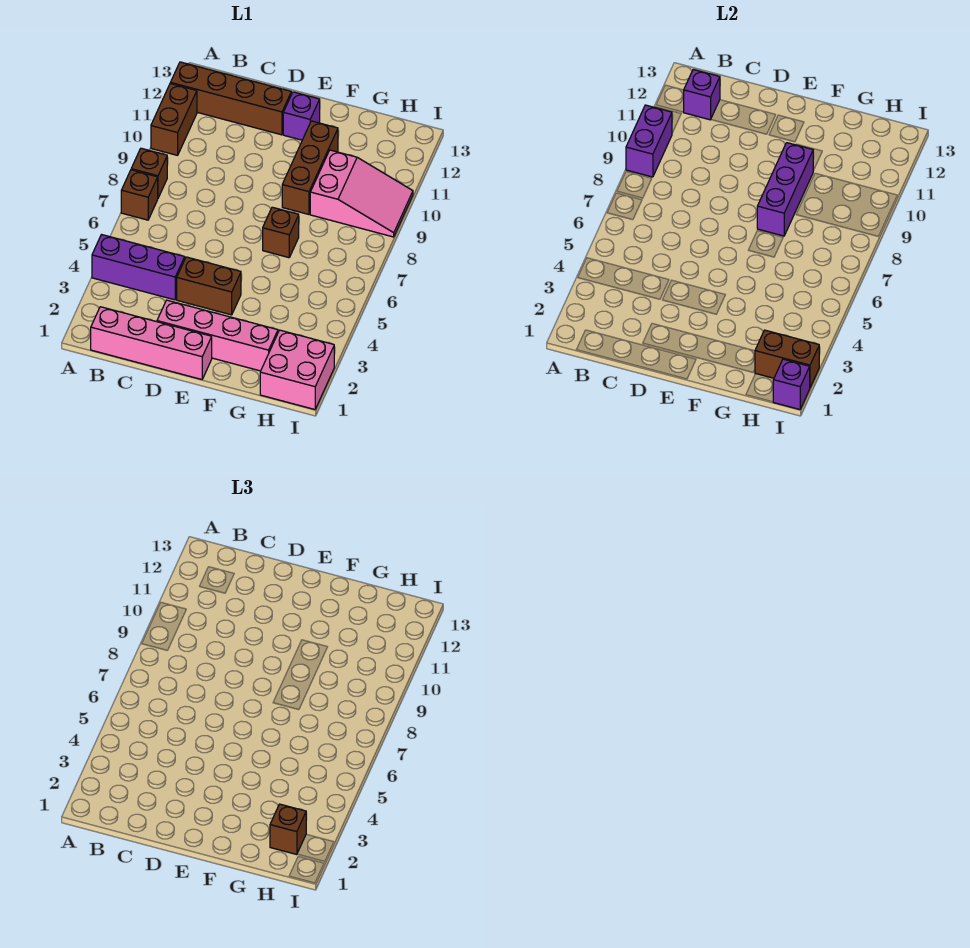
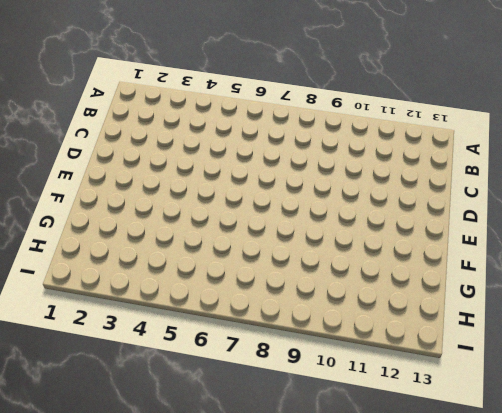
none -> purple 1x3 brick [92,235,185,300]
none -> brown 1x1 brick [121,170,158,220]
none -> brown 1x1 brick [131,148,167,198]

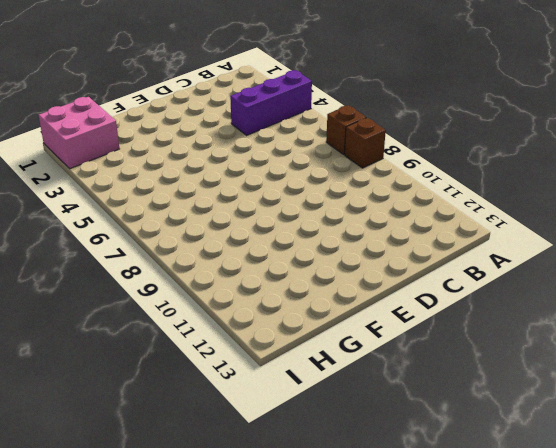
none -> brown 1x2 brick [151,84,197,155]
none -> brown 1x4 brick [170,62,291,135]
none -> pink 1x4 brick [91,307,212,379]

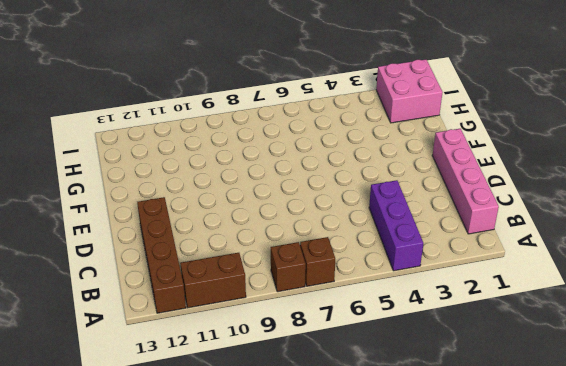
none -> pink 1x4 brick [157,300,278,371]
none -> brown 1x2 brick [177,257,241,315]
none -> purple 1x1 brick [283,92,320,140]

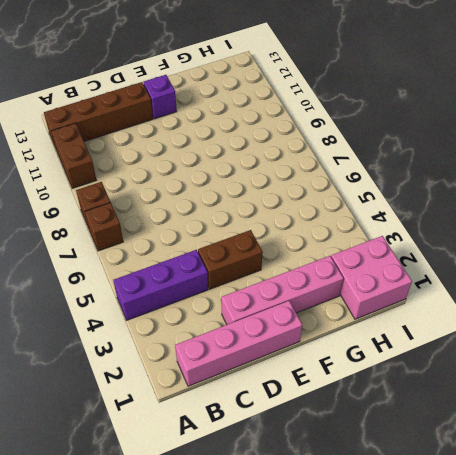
none -> brown 1x1 brick [263,207,299,258]
none -> brown 1x3 brick [282,121,338,214]
none -> pink 2x3 slope [310,150,413,237]

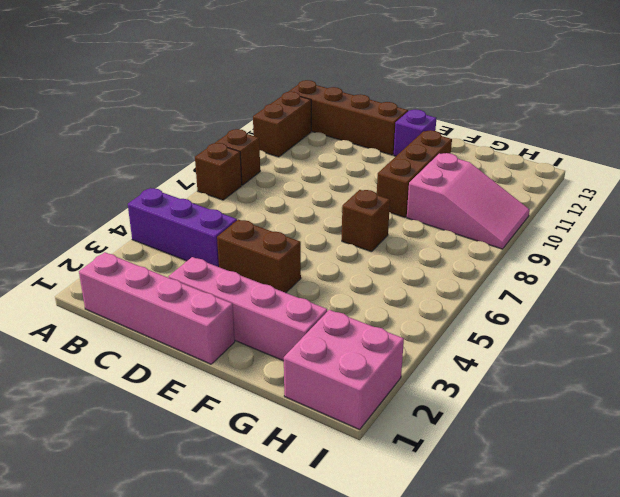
none -> purple 1x2 brick [626,105,672,177]
none -> purple 1x1 brick [684,69,720,120]
none -> purple 1x3 brick [757,143,813,236]

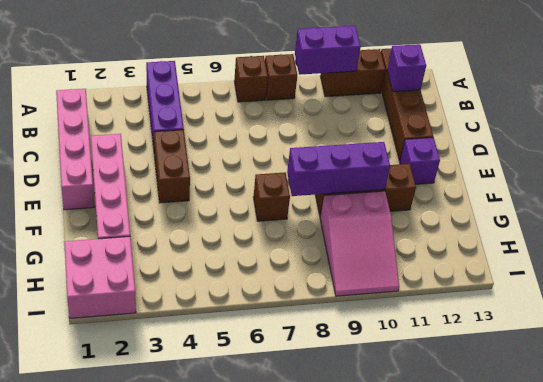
none -> brown 1x2 brick [755,330,819,387]
none -> purple 1x1 brick [773,359,810,409]
none -> brown 1x1 brick [270,804,306,855]

